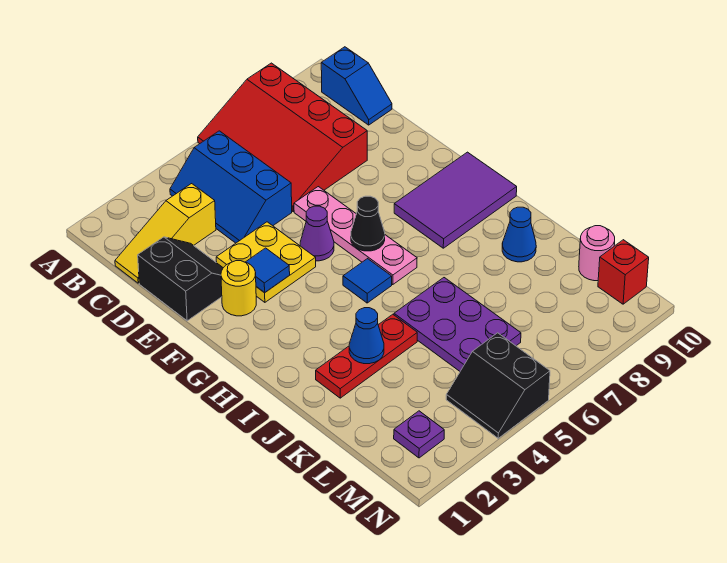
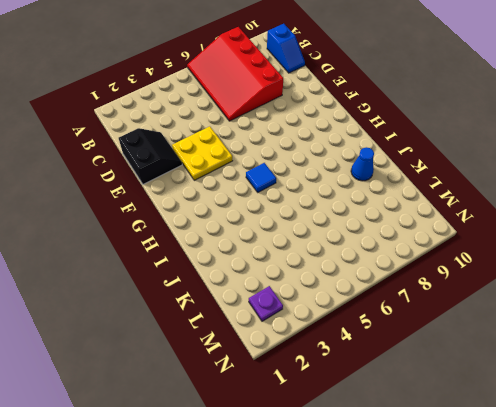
none -> blue 2x3 slope [170,131,292,243]
none -> yellow 1x3 slope [115,184,216,283]
none -> pink 1x4 plate [294,187,417,285]

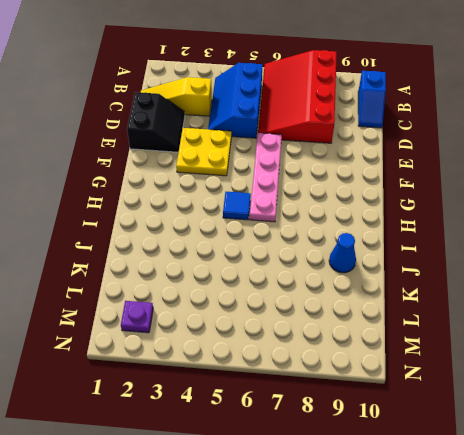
none -> yellow 1x1 round brick [221,261,256,316]
none -> purple 1x1 cone [300,206,334,261]
none -> purple 2x3 tile [394,152,517,248]

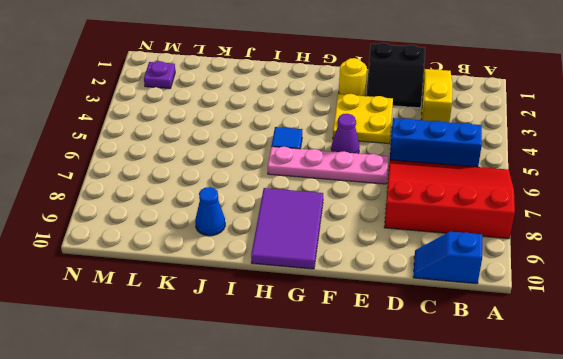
none -> red 1x3 plate [316,314,417,398]
none -> purple 2x3 plate [394,278,521,371]
none -> pink 1x1 round brick [579,226,615,281]

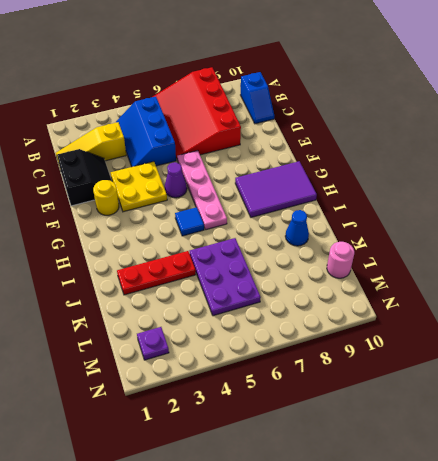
none -> black 2x2 slope [446,333,550,438]
none -> red 1x1 brick [598,240,649,304]
none -> blue 1x1 tile [246,248,290,293]

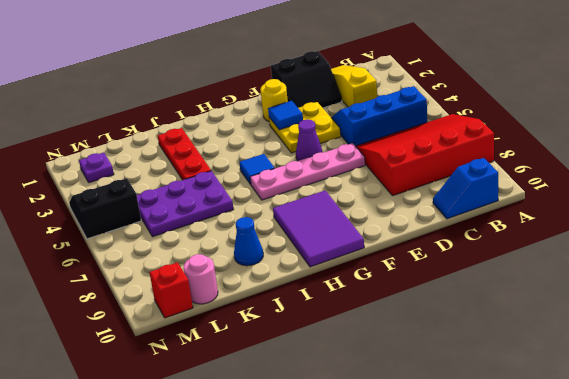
none -> black 1x1 cone [351,196,385,251]
none -> blue 1x1 cone [349,308,384,364]

